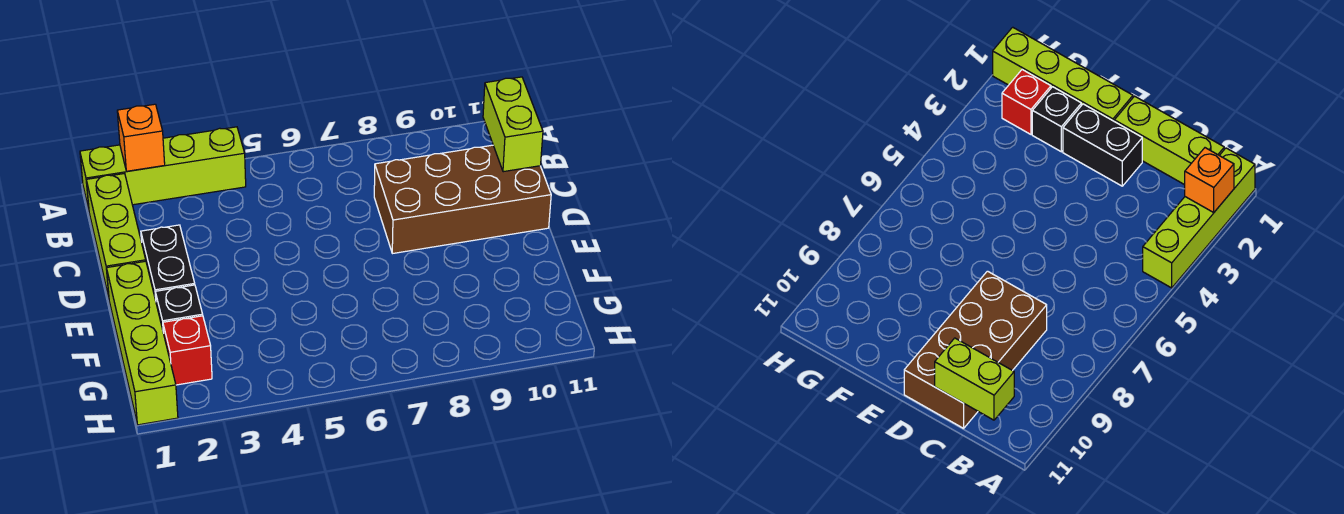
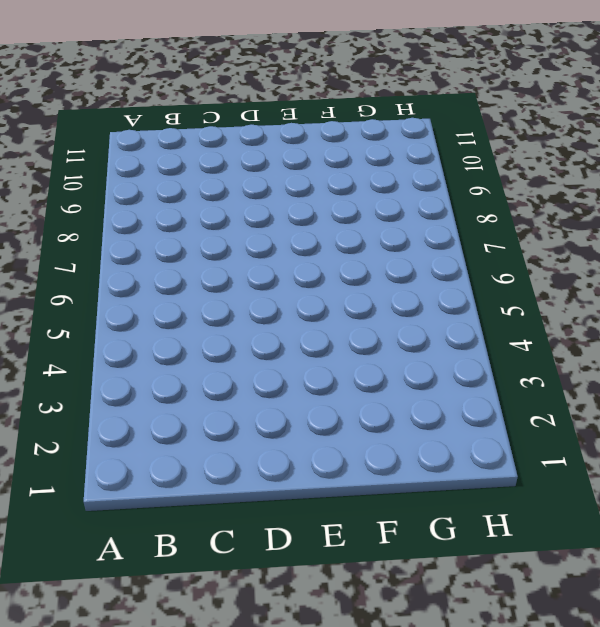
none -> lime 1x4 brick [80,127,246,209]
none -> lime 1x3 brick [86,174,146,297]

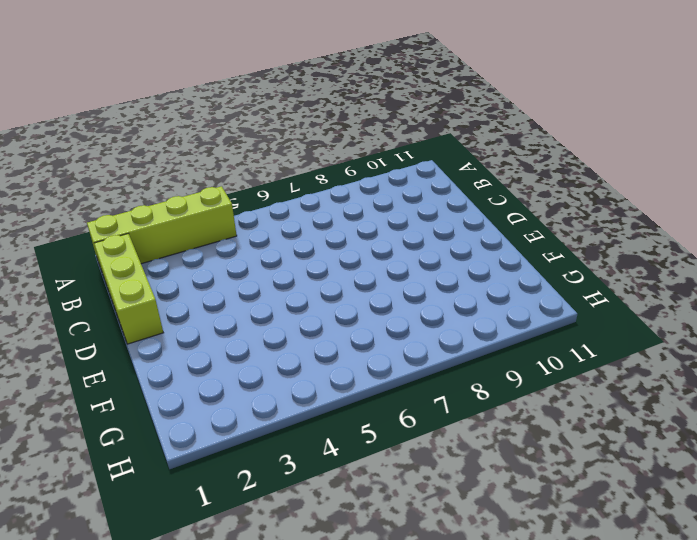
none -> brown 2x4 brick [374,145,551,254]
none -> black 1x2 brick [141,225,195,300]

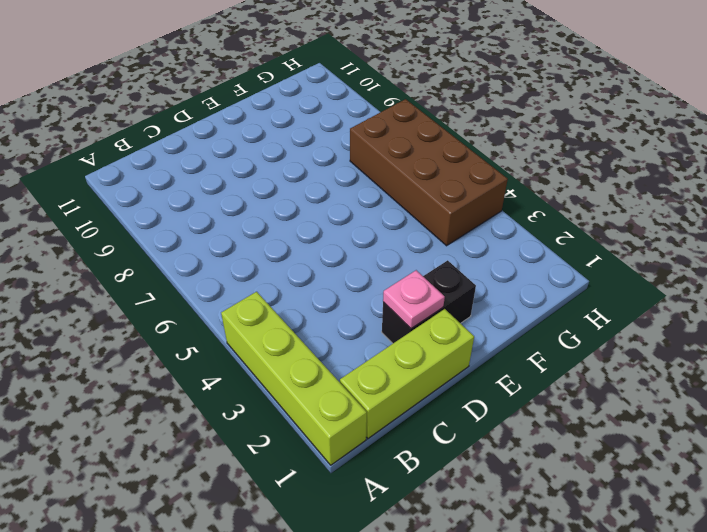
pink 1x1 plate [383,270,445,329] -> none
brown 2x4 brick [350,99,508,246] -> brown 2x4 brick moved to [374,145,551,254]
none -> lime 1x4 brick [107,261,178,425]
none -> black 1x1 brick [155,285,203,333]

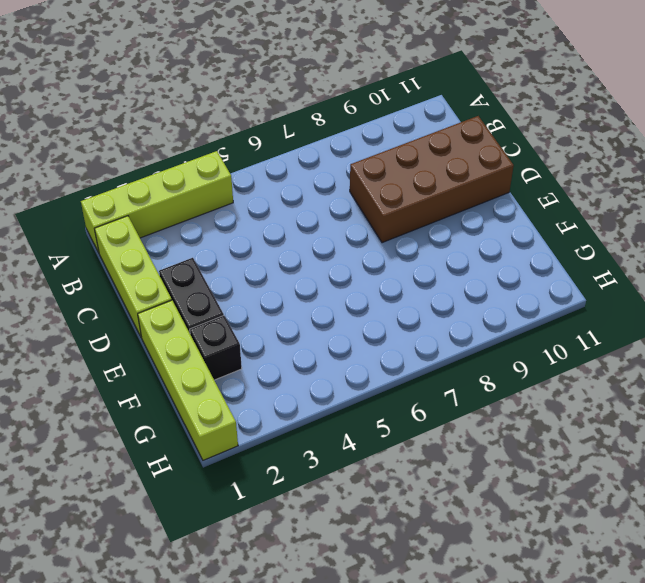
none -> red 1x1 brick [163,316,212,385]
none -> orange 1x1 brick [117,104,165,171]

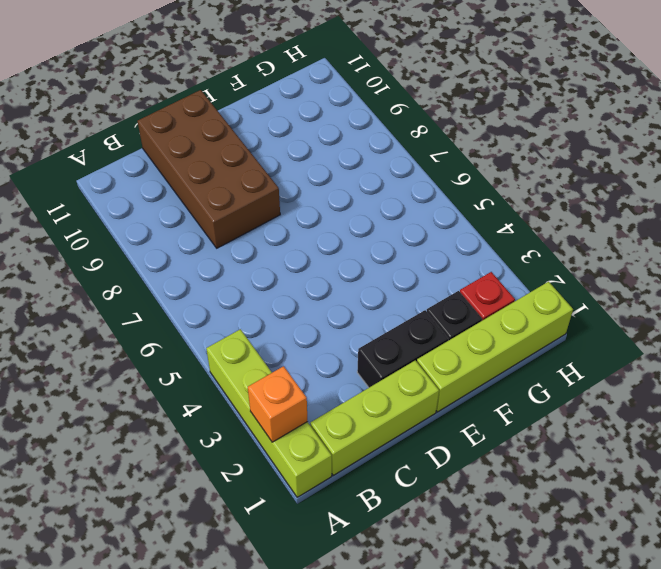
none -> lime 1x2 brick [483,77,543,172]

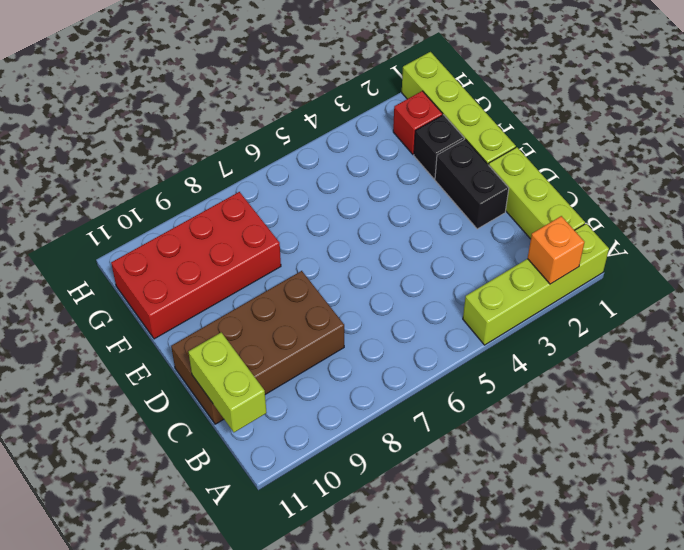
red 2x4 brick [111,192,281,339] -> none

